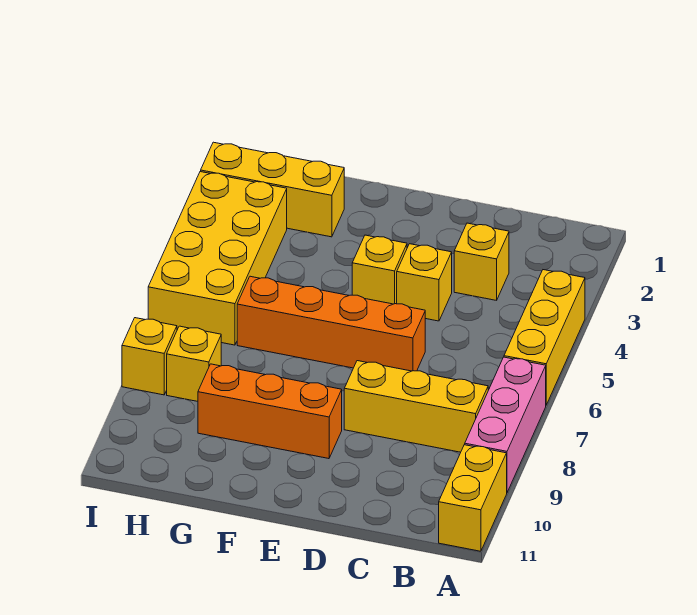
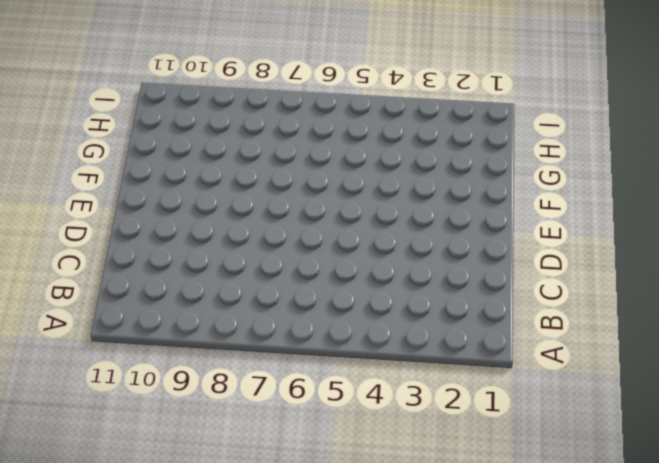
none -> yellow 1x3 brick [504,270,585,405]
none -> pink 1x3 brick [465,357,546,492]
none -> yellow 1x2 brick [439,445,507,551]

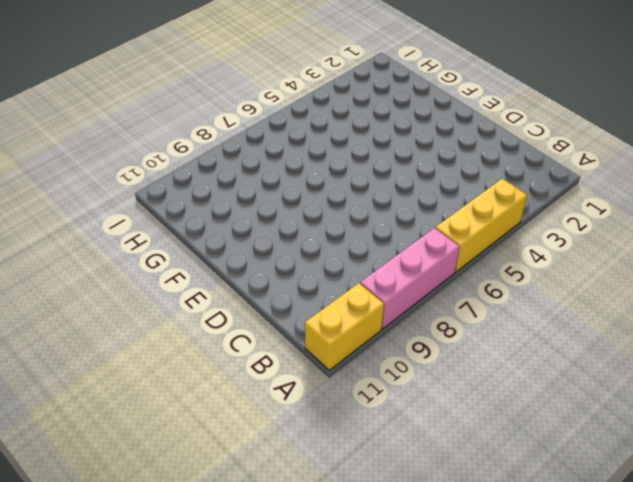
none -> yellow 1x3 brick [344,361,488,452]
none -> yellow 1x1 brick [454,223,509,300]
none -> yellow 1x1 brick [397,244,452,321]

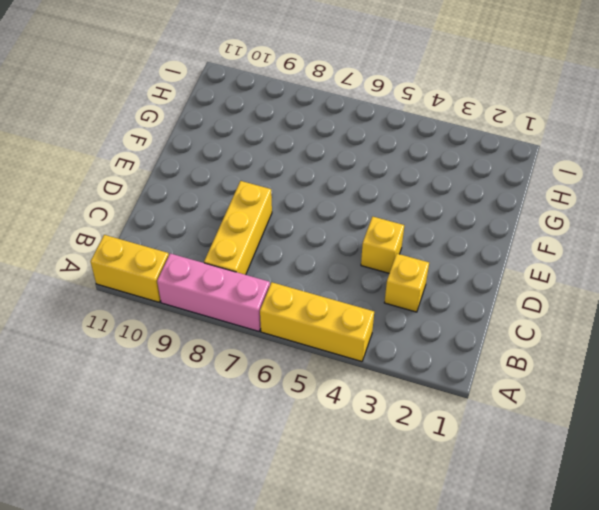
none -> orange 1x4 brick [237,276,425,371]
none -> yellow 1x1 brick [352,235,407,304]
none -> orange 1x3 brick [198,364,342,459]

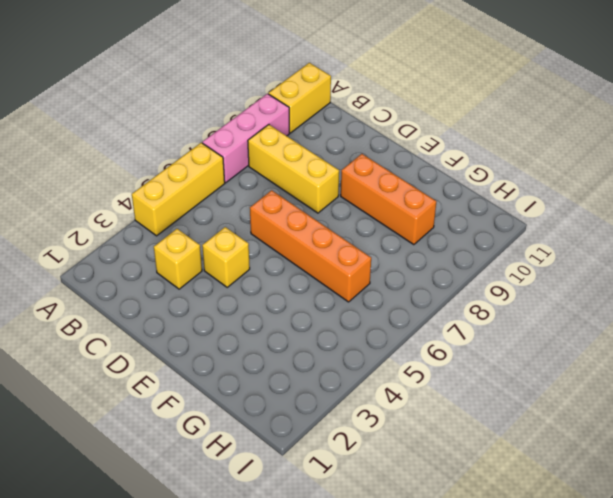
none -> yellow 1x1 brick [352,235,407,304]
none -> yellow 1x3 brick [201,142,344,237]
none -> yellow 2x4 brick [148,172,287,345]

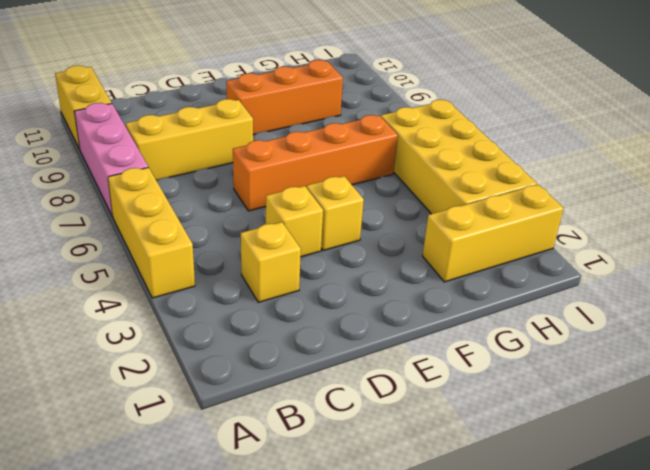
none -> yellow 1x1 brick [167,326,221,401]
none -> yellow 1x1 brick [122,318,177,395]

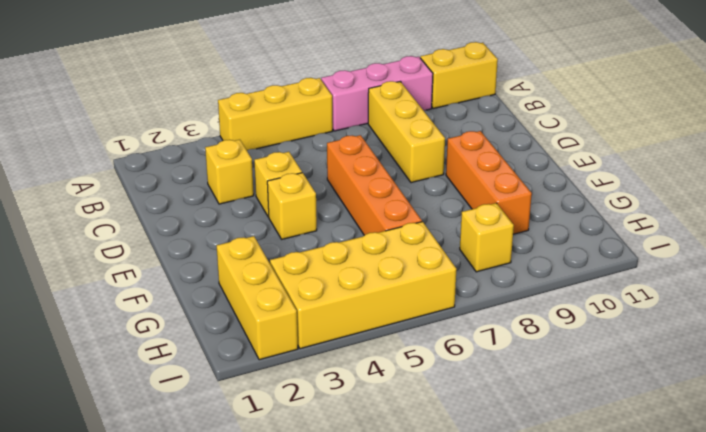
none -> yellow 1x1 brick [122,318,177,395]

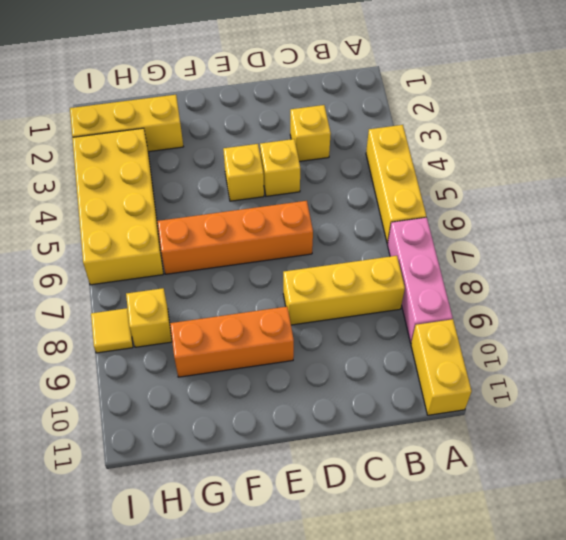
yellow 1x1 tile [91,308,133,353] -> yellow 1x1 brick [122,318,177,395]

